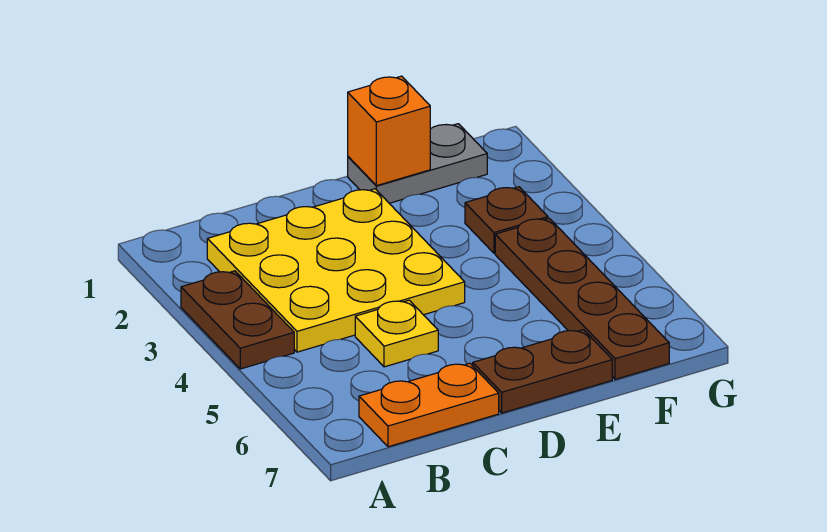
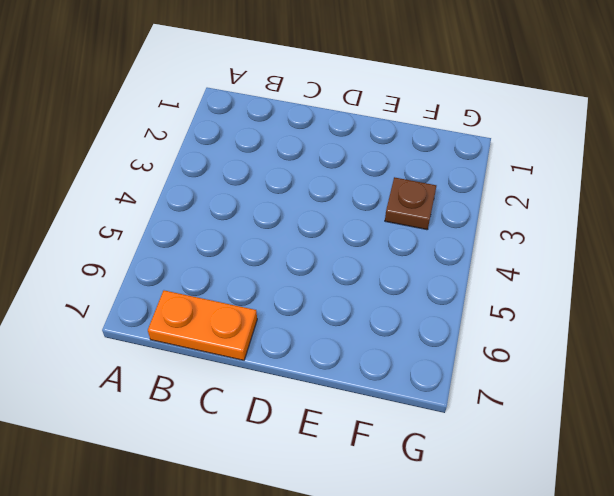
none -> brown 1x2 plate [181,271,294,369]
none -> yellow 3x3 plate [207,189,465,352]

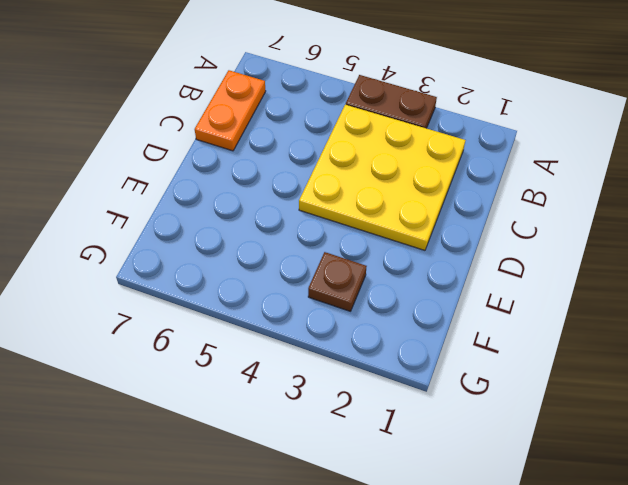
none -> yellow 1x1 plate [355,300,438,367]
none -> brown 1x2 plate [473,330,612,413]

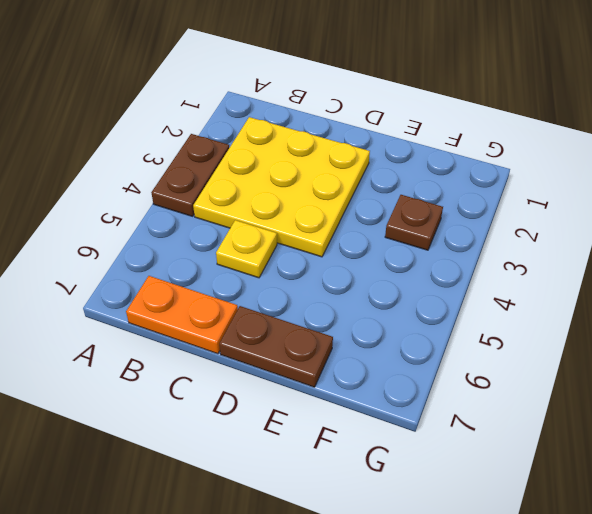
none -> grey 1x2 plate [348,124,487,203]
none -> brown 1x4 plate [495,218,669,379]

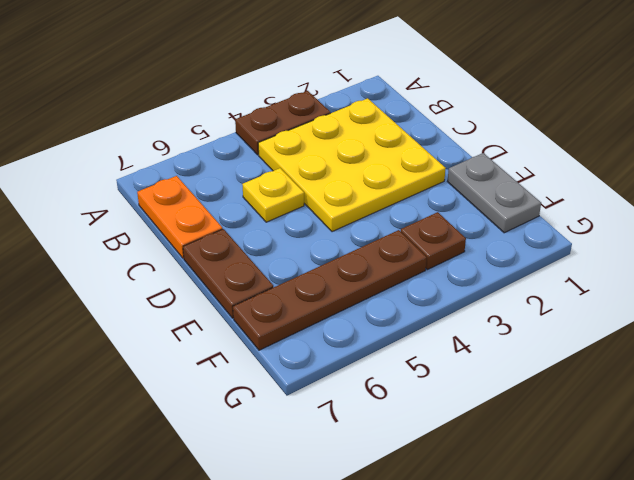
none -> orange 1x1 brick [348,76,430,186]

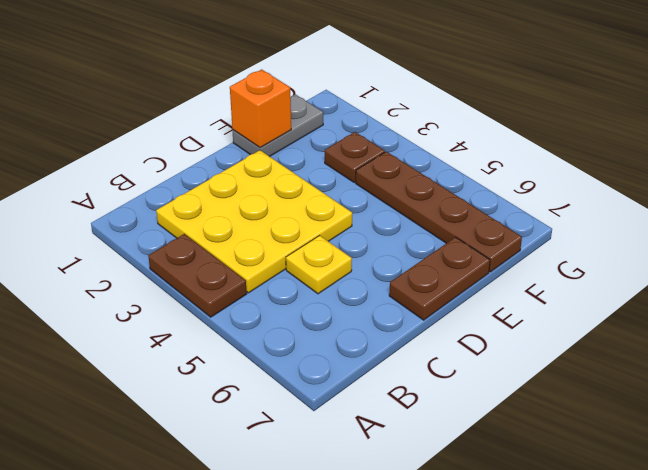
none -> orange 1x2 plate [359,363,499,447]

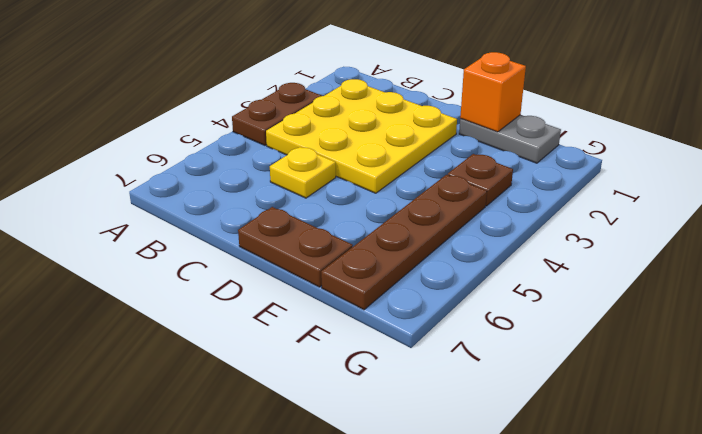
none -> orange 1x2 plate [359,363,499,447]

